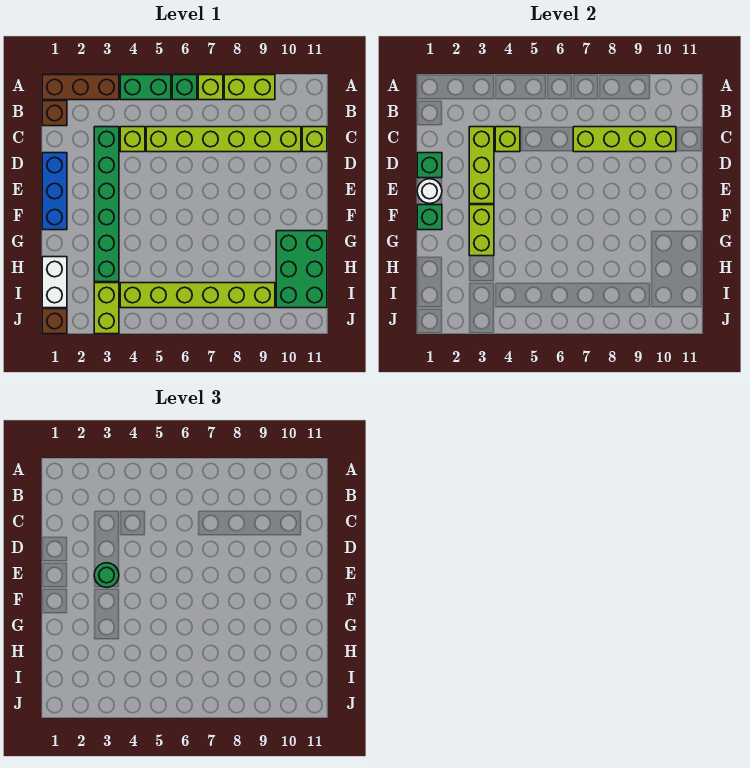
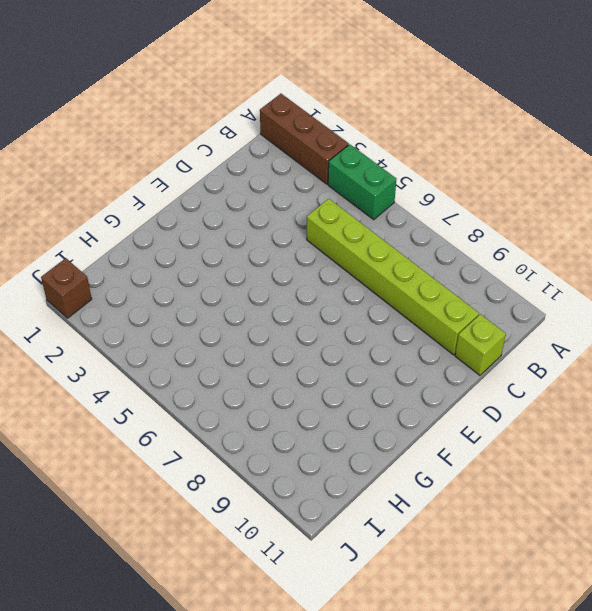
none -> green 1x1 brick [172,75,197,100]
none -> lime 1x1 brick [198,75,223,100]
none -> lime 1x2 brick [224,75,275,100]

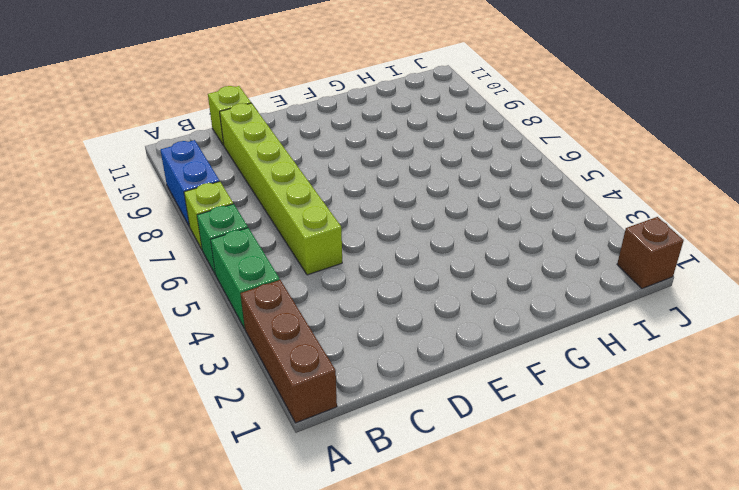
blue 1x2 brick [160,140,220,227] -> lime 1x2 brick [224,75,275,100]
none -> brown 1x1 brick [42,101,67,126]
none -> green 1x6 brick [94,127,119,282]
none -> lime 1x1 brick [120,127,145,152]

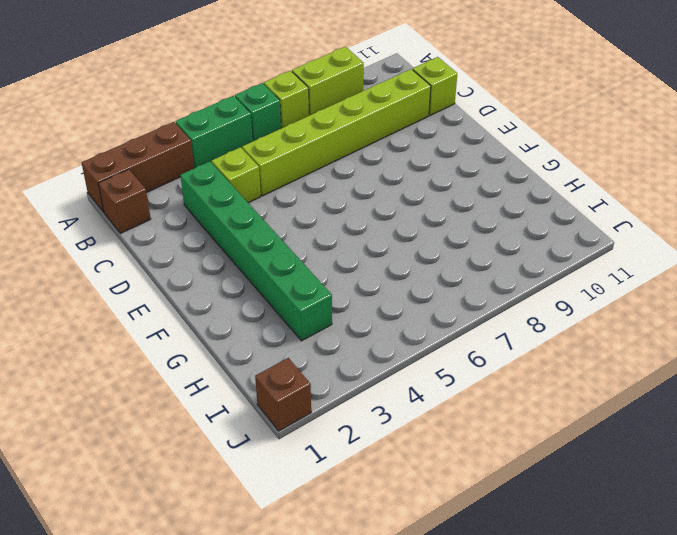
none -> blue 1x3 brick [42,153,67,230]
none -> green 2x3 brick [276,231,327,308]
none -> white 1x2 brick [42,257,67,308]

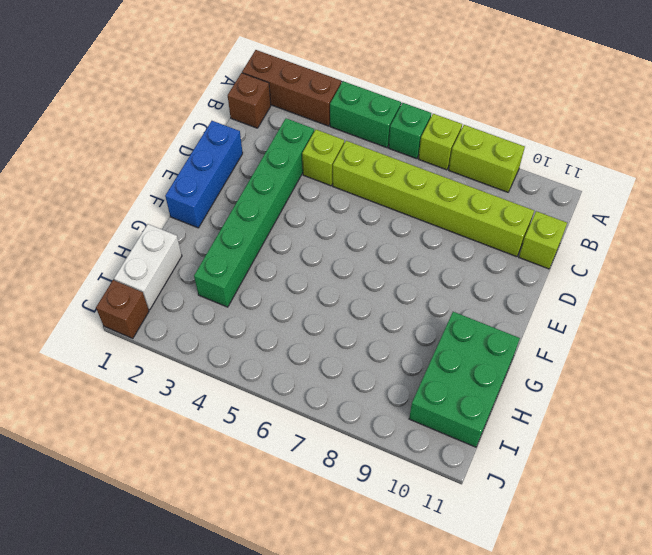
none -> lime 1x2 brick [94,283,119,334]
none -> lime 1x6 brick [120,283,275,308]
none -> lime 1x3 brick [469,127,494,204]

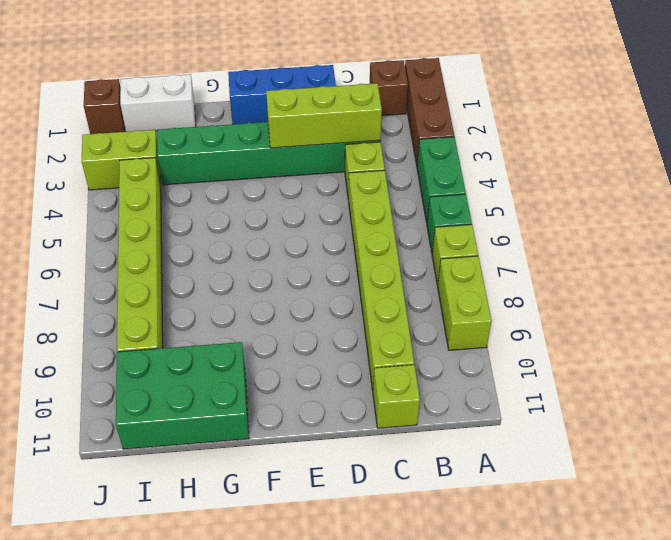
none -> lime 1x1 brick [495,127,520,152]
none -> lime 1x4 brick [573,127,676,152]
none -> green 1x1 brick [417,153,442,178]

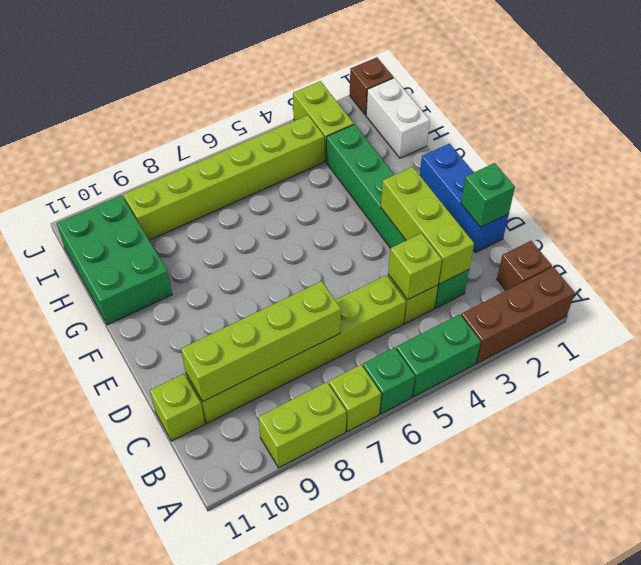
none -> white 1x1 round brick [417,179,442,204]
none -> green 1x1 brick [417,205,442,230]
none -> lime 1x2 brick [469,205,494,256]

